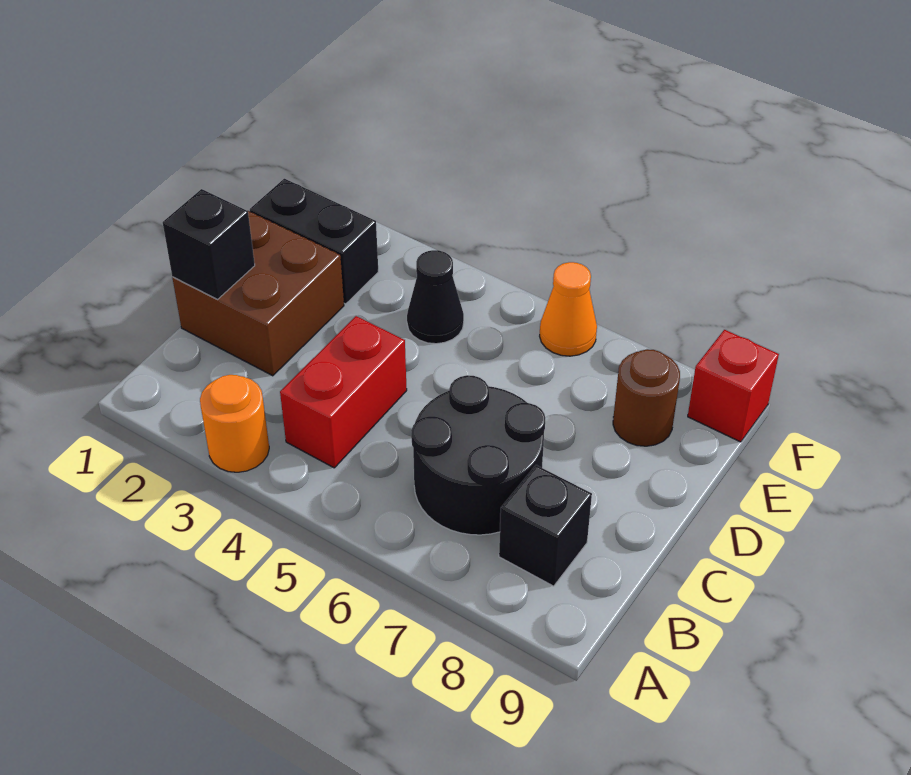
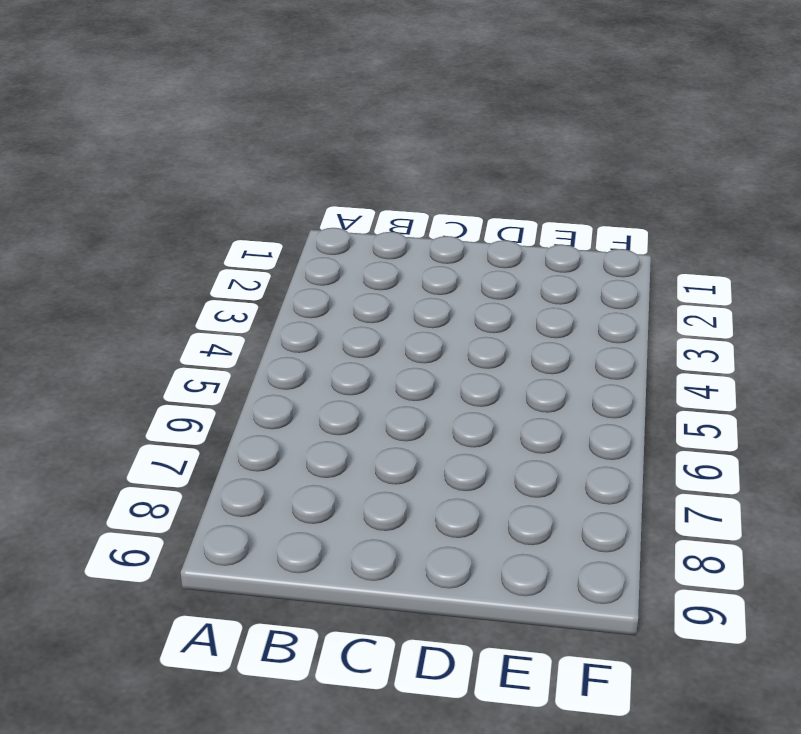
none -> orange 1x1 round brick [200,375,269,472]
none -> red 1x2 brick [280,316,407,468]

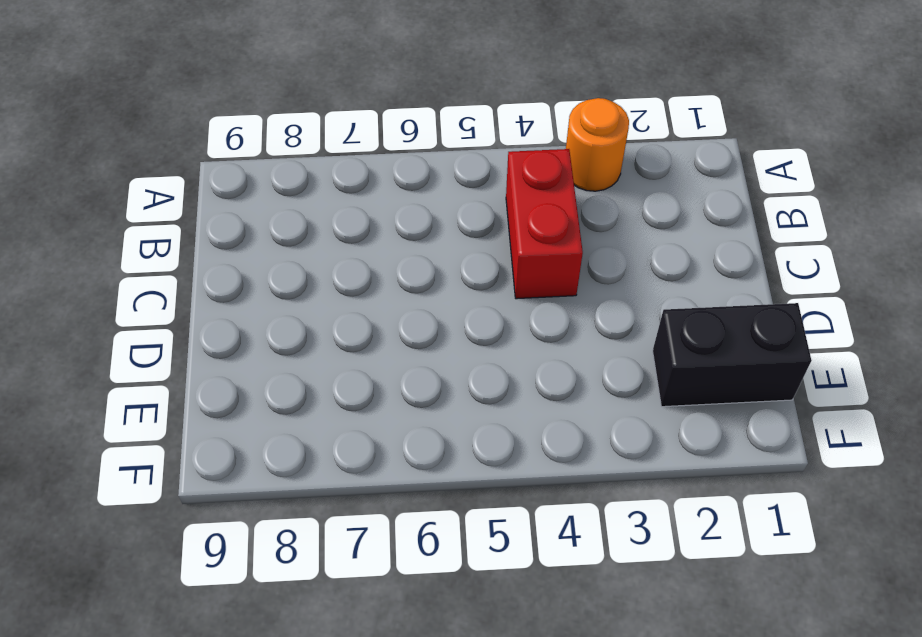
none -> black 2x2 round brick [411,375,545,535]
none -> black 1x1 brick [499,465,592,586]

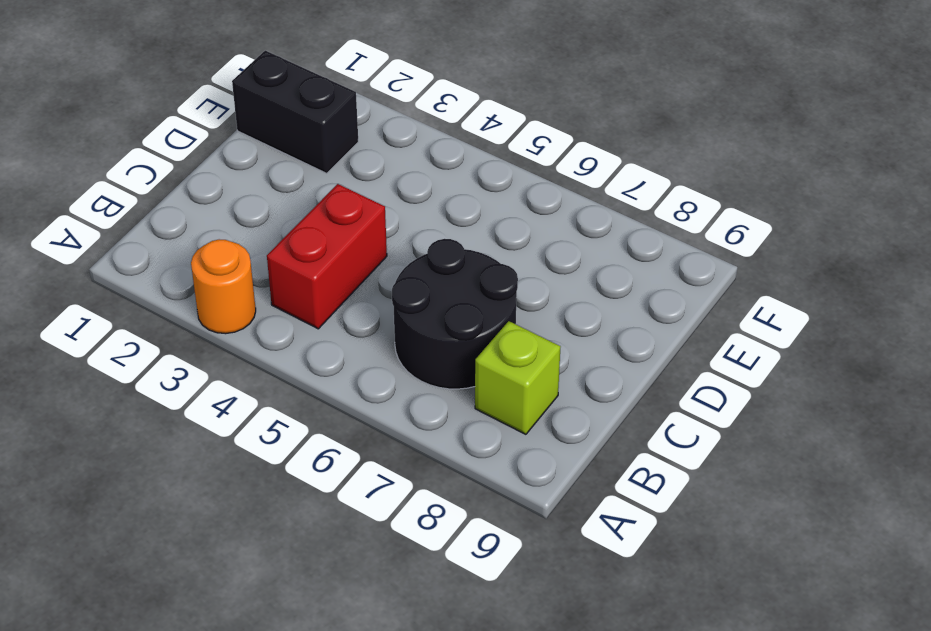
lime 1x1 brick [475,321,560,434] -> black 1x1 brick [499,465,592,586]
none -> brown 2x2 brick [172,211,344,376]
none -> black 1x1 cone [407,250,464,344]

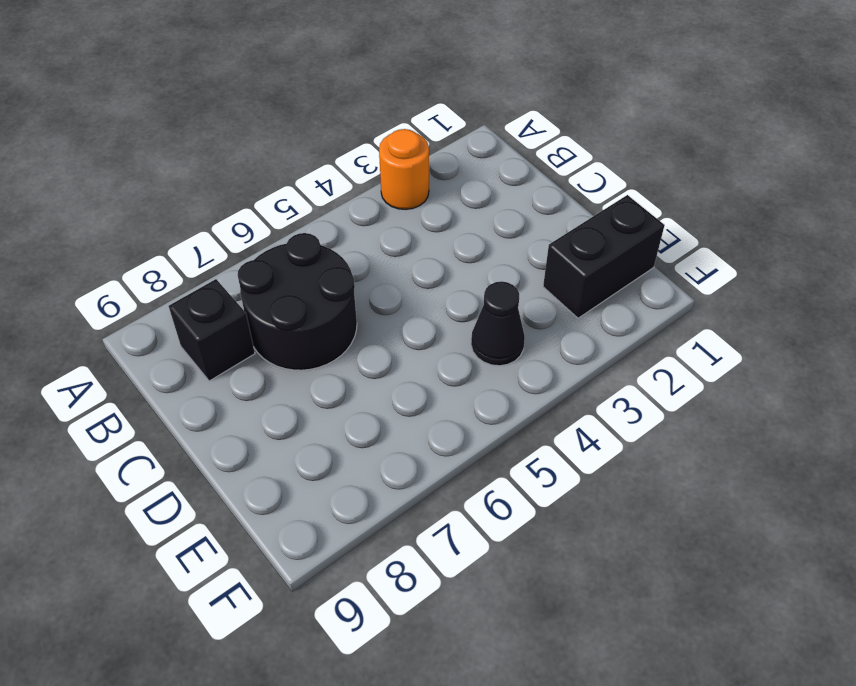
none -> red 1x2 brick [280,316,407,468]
none -> brown 2x2 brick [172,211,344,376]

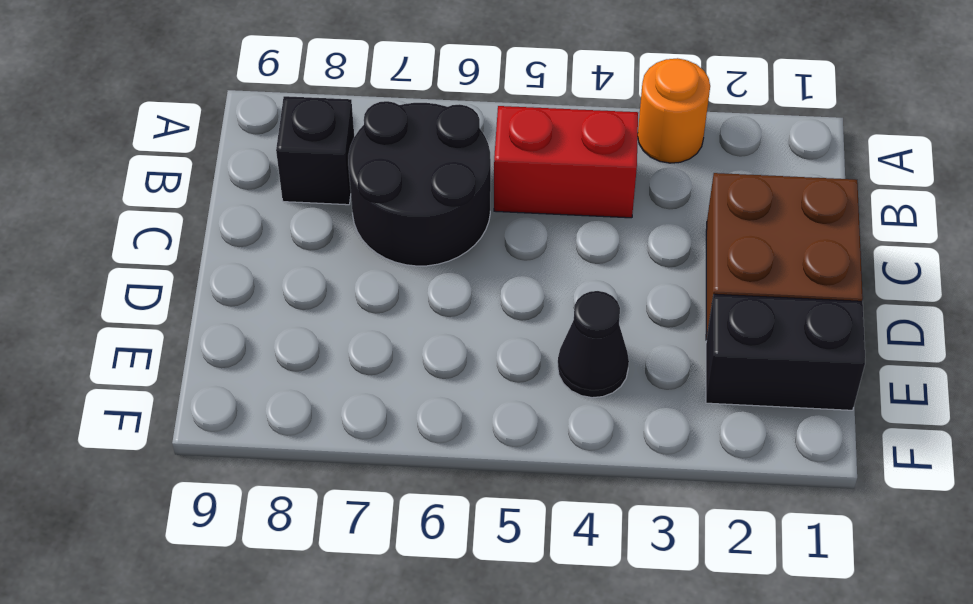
red 1x2 brick [494,106,638,218] -> red 1x2 brick turned to [280,316,407,468]
none -> brown 1x1 round brick [613,349,680,446]
none -> orange 1x1 cone [540,262,597,356]

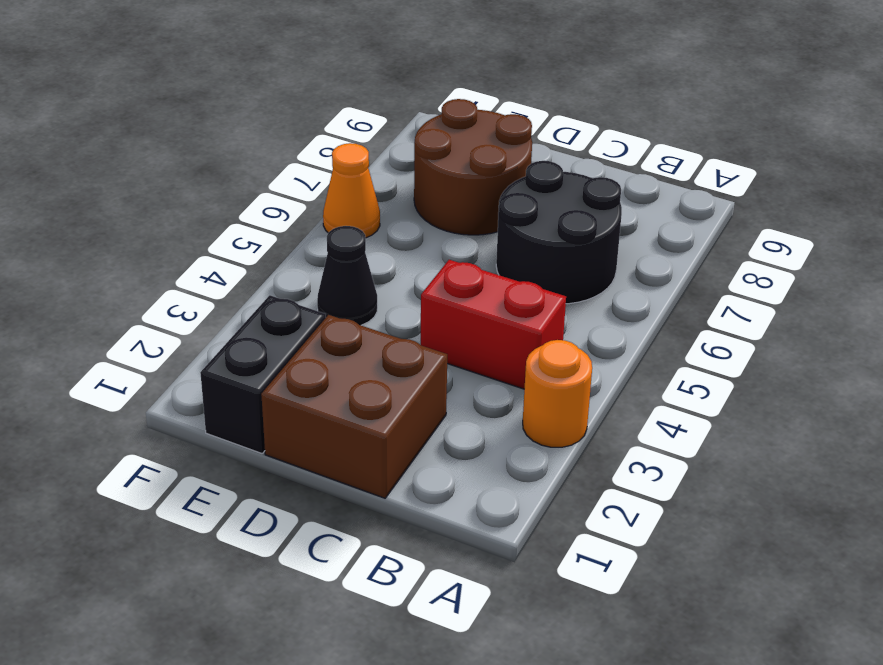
brown 2x2 round brick [414,99,532,235] -> brown 1x1 round brick [613,349,680,446]
none -> black 1x1 brick [499,465,592,586]
none -> red 1x1 brick [688,330,779,442]

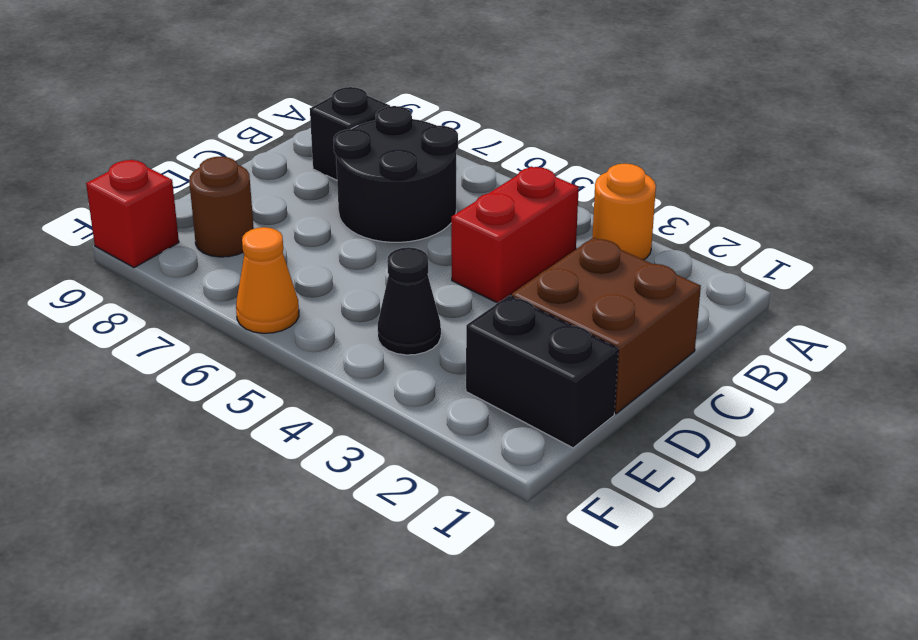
none -> black 1x1 brick [163,189,255,299]

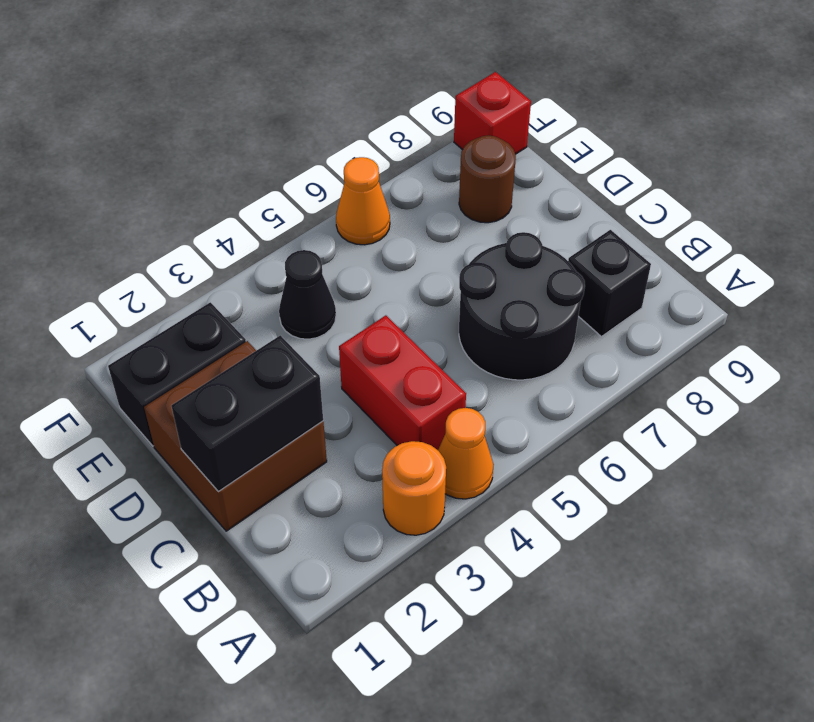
orange 1x1 cone [438,408,494,499] -> none
black 1x2 brick [171,335,323,491] -> black 1x1 brick [163,189,255,299]

